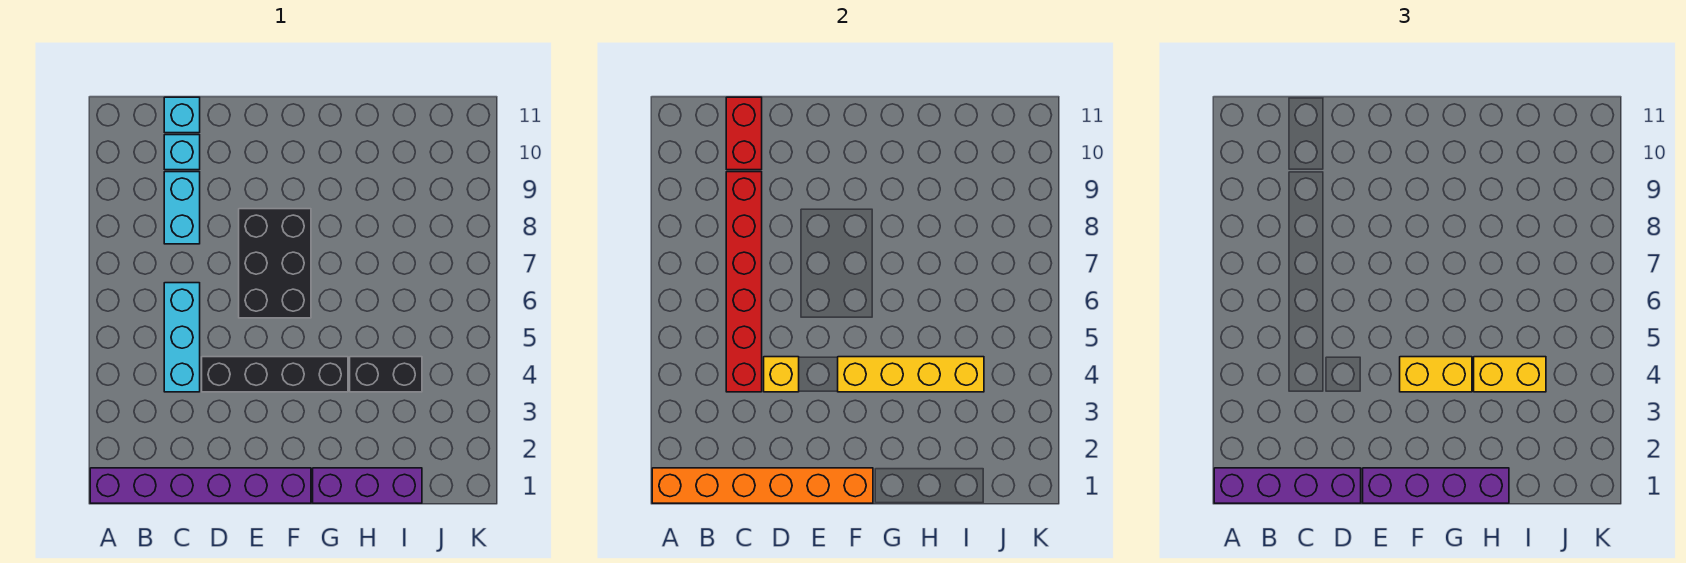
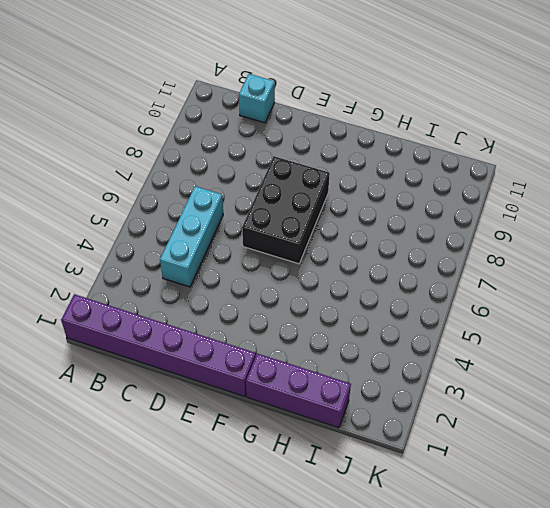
none -> cyan 1x2 brick [164,172,200,244]
none -> cyan 1x1 brick [164,135,200,170]
none -> black 1x4 brick [202,357,348,392]

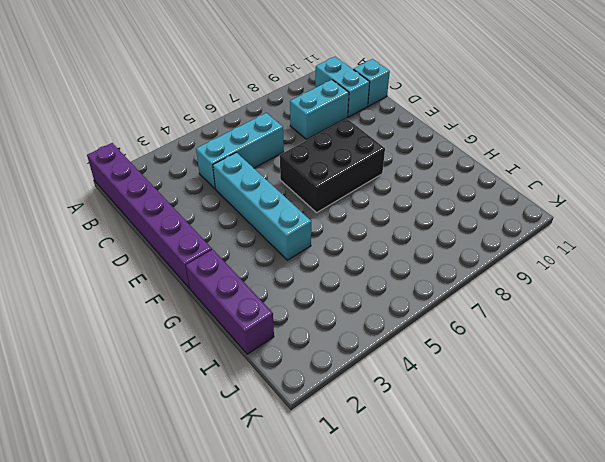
cyan 1x2 brick [315,57,370,117] -> cyan 1x1 brick [164,135,200,170]
cyan 1x4 brick [213,152,311,260] -> black 1x4 brick [202,357,348,392]
none -> black 1x2 brick [350,357,422,392]
none -> orange 1x6 brick [652,468,873,503]
none -> red 1x6 brick [726,172,762,392]

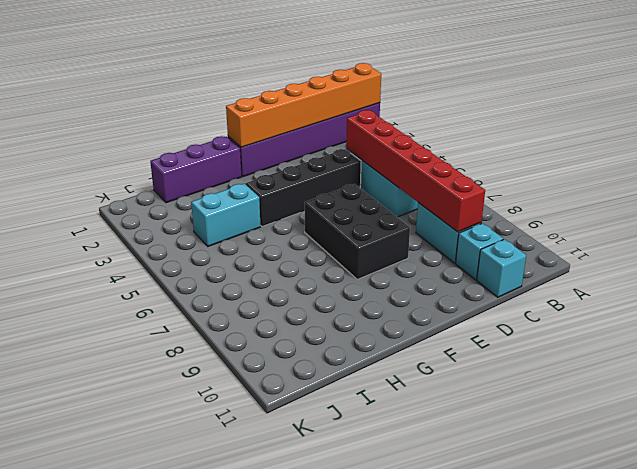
cyan 1x2 brick [191,184,261,246] -> black 1x2 brick [350,357,422,392]
none -> red 1x2 brick [726,97,762,170]
none -> yellow 1x1 brick [764,357,799,392]
none -> yellow 1x4 brick [838,357,984,392]

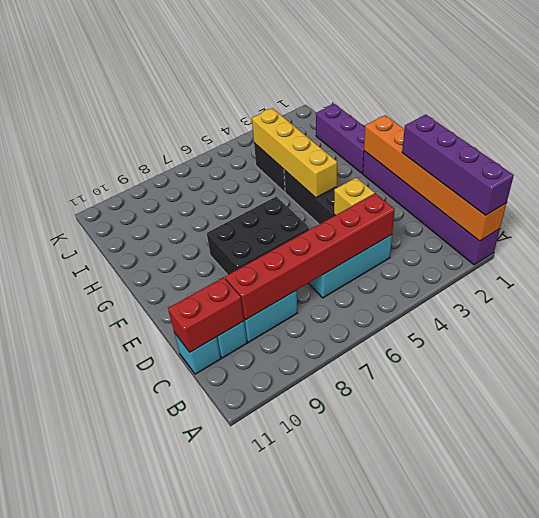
none -> purple 1x4 brick [1363,468,1509,503]
none -> yellow 1x2 brick [1400,357,1472,392]
none -> yellow 1x2 brick [1474,357,1546,392]

